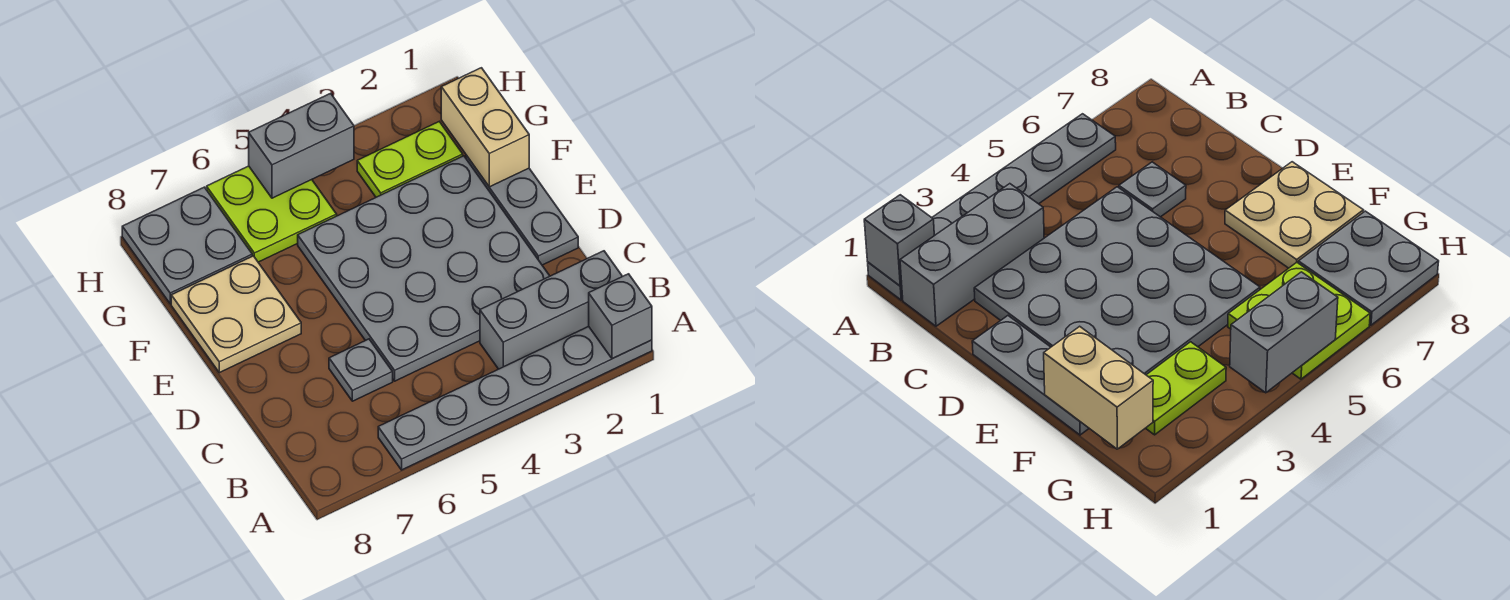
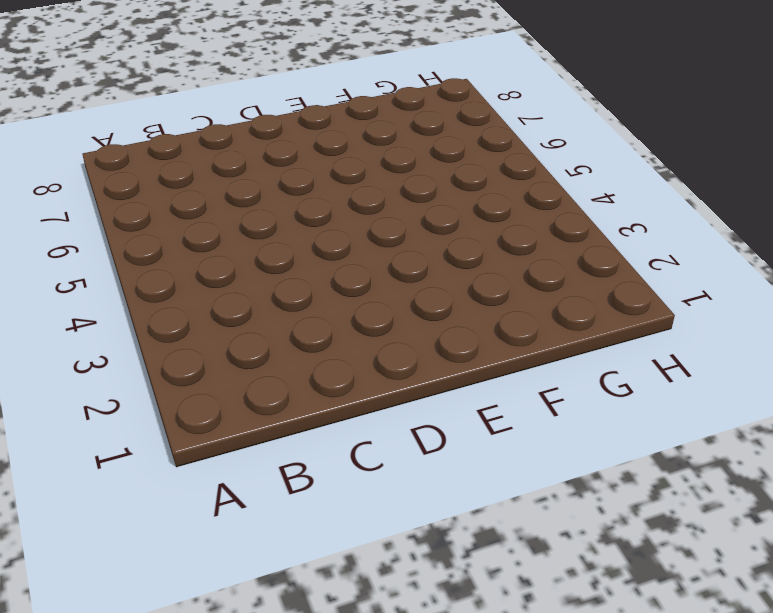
none -> grey 1x6 plate [378,327,652,470]
none -> grey 1x3 brick [480,251,622,369]
none -> grey 4x4 plate [298,156,550,381]

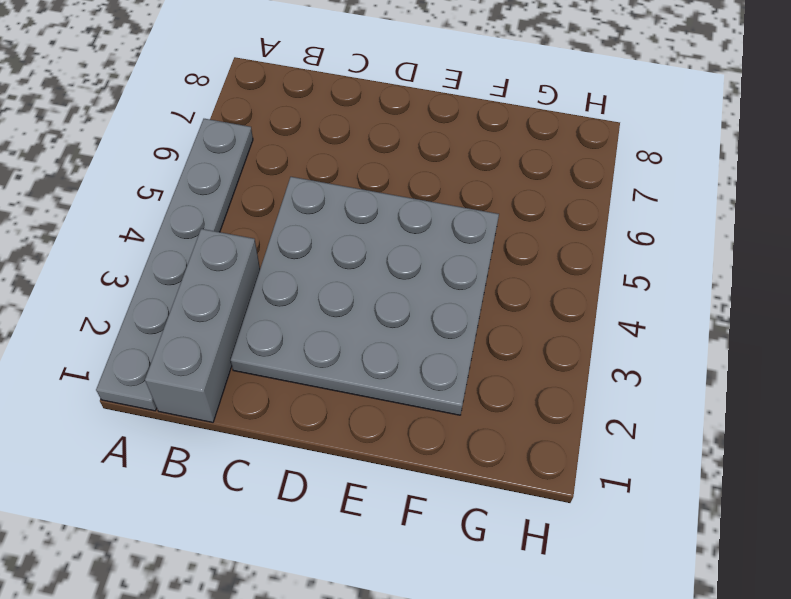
none -> grey 1x1 plate [329,339,393,401]
none -> grey 1x3 plate [466,155,578,265]
none -> tan 2x2 plate [171,256,301,373]

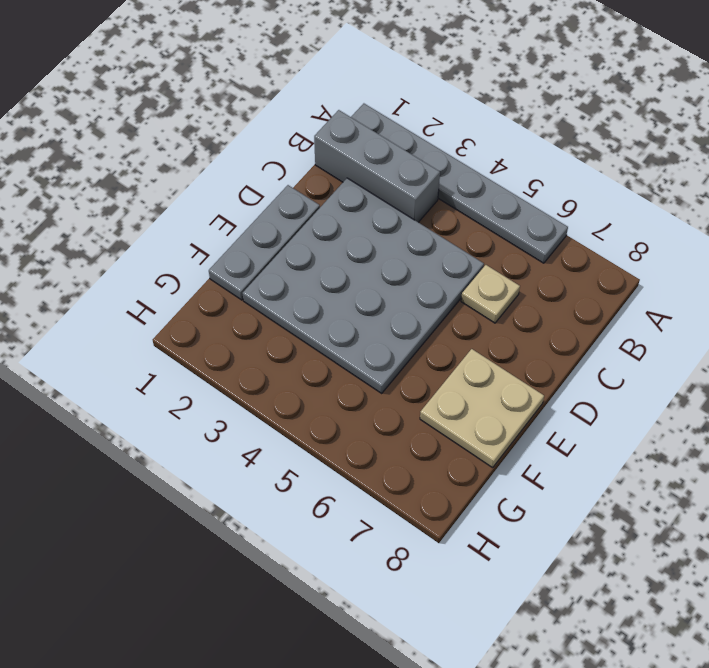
tan 1x1 plate [461,265,520,323] -> grey 1x1 plate [329,339,393,401]
none -> lime 1x2 plate [357,122,463,197]
none -> lime 2x2 plate [207,166,337,262]
none -> grey 2x2 plate [122,187,252,304]

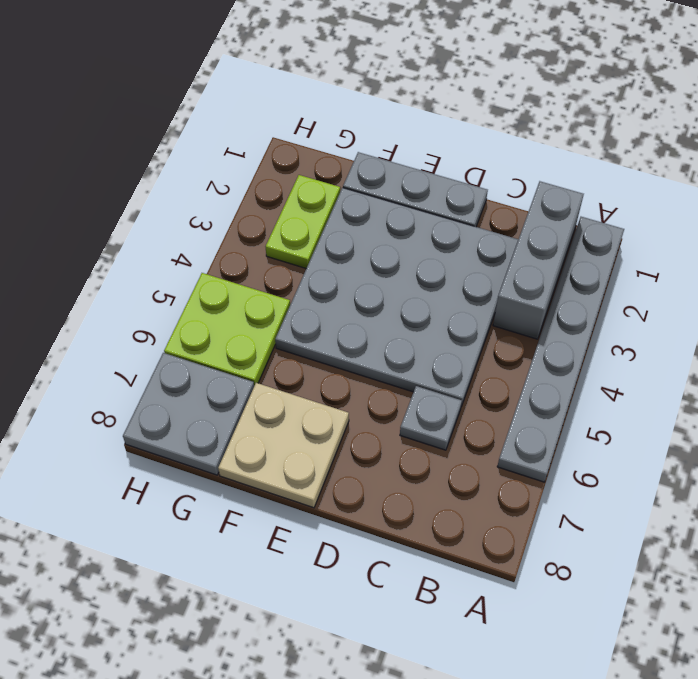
none -> grey 1x1 brick [589,274,652,359]
none -> tan 1x2 brick [441,68,529,187]
none -> grey 1x2 brick [249,93,354,198]

